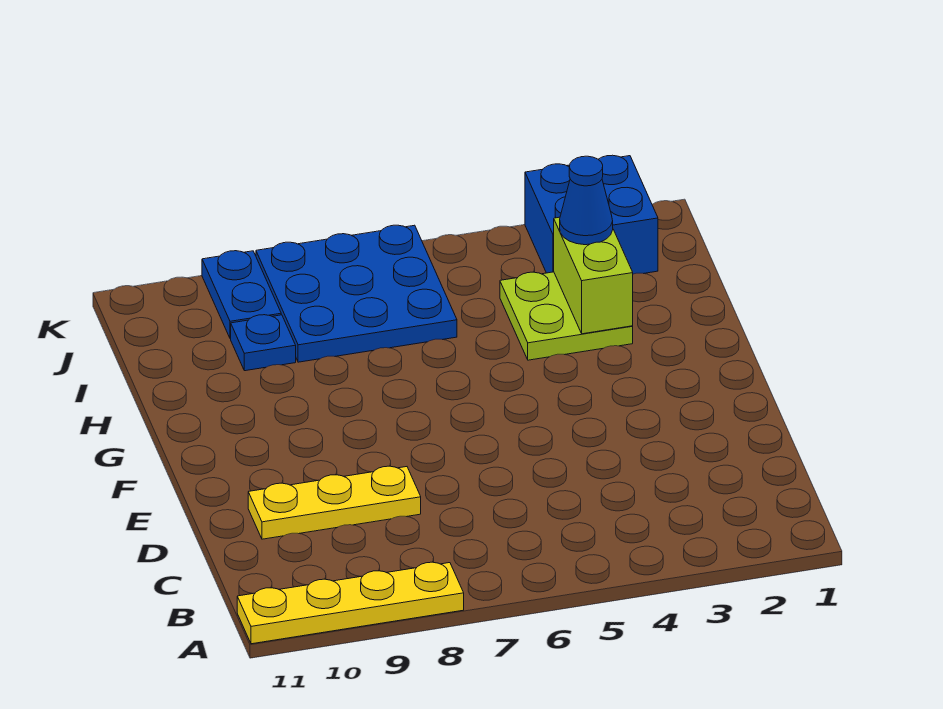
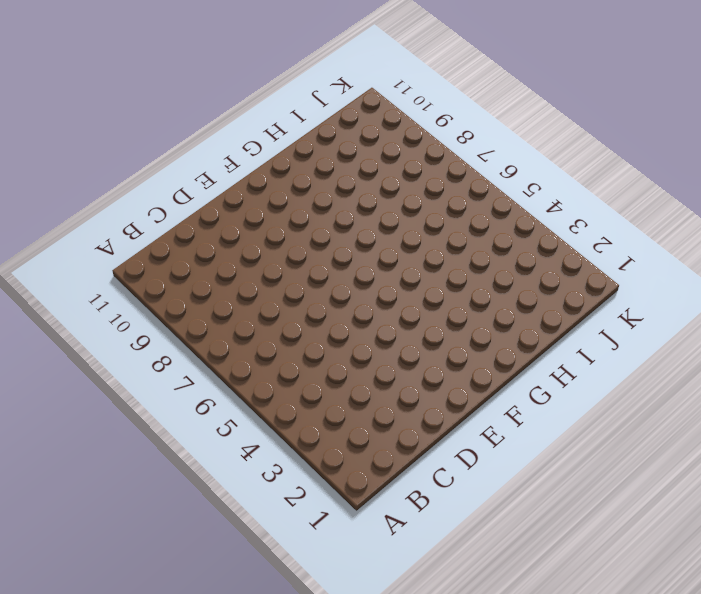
none -> yellow 1x4 plate [237,562,464,644]
none -> yellow 1x3 plate [248,466,421,539]

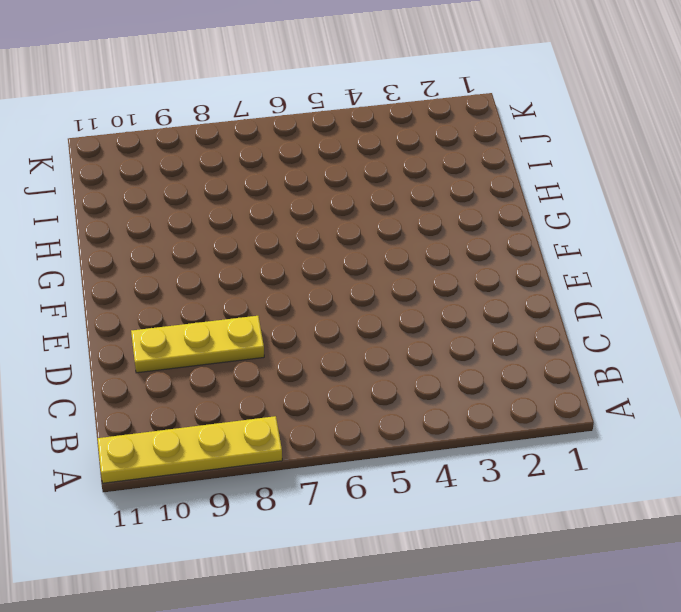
none -> lime 2x2 plate [500,272,633,360]
none -> blue 3x3 plate [256,225,457,362]

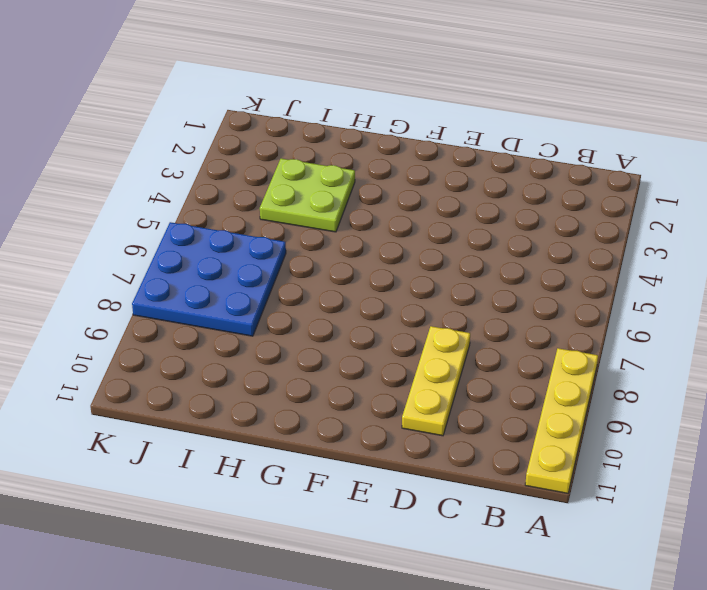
none -> blue 1x1 plate [231,315,296,371]
none -> blue 2x2 brick [525,155,658,274]

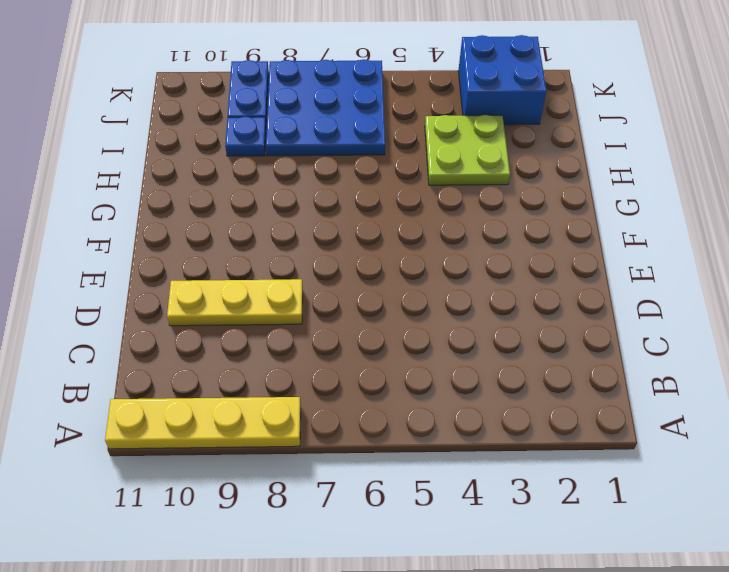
none -> lime 1x2 brick [554,217,633,334]
none -> blue 1x1 cone [560,156,613,245]

